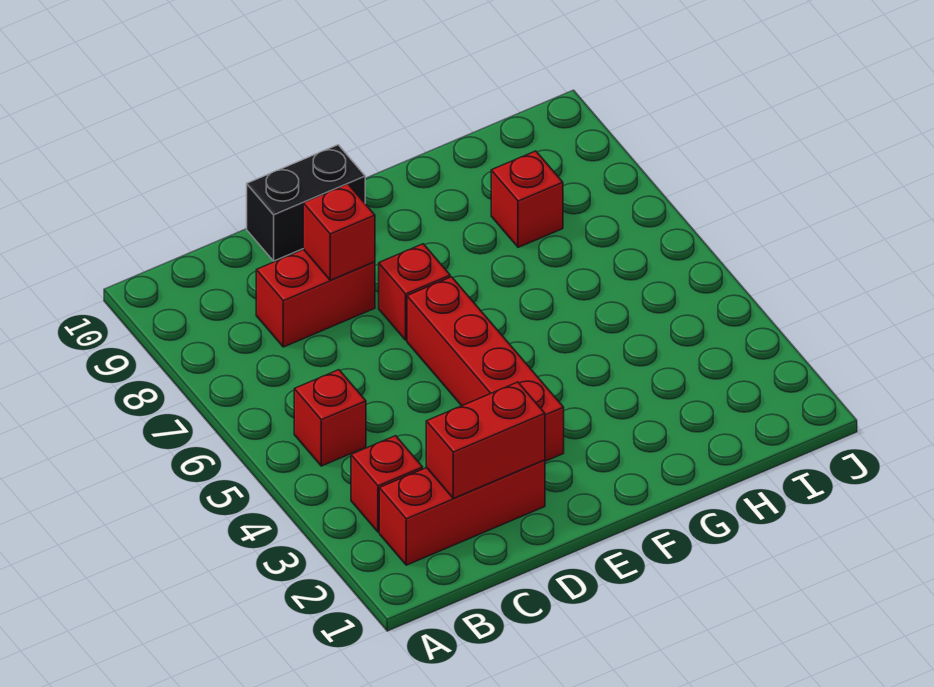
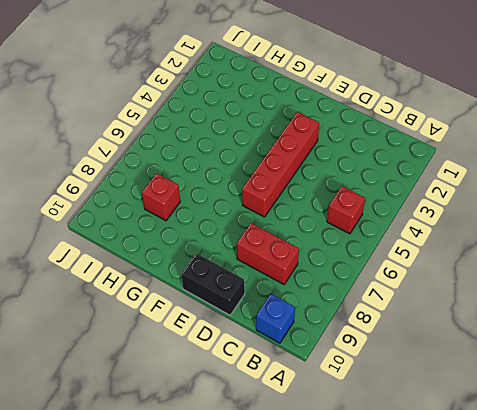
blue 1x1 brick [256,294,295,343] -> none
none -> red 1x3 brick [379,460,545,565]
none -> red 1x1 brick [351,436,423,532]

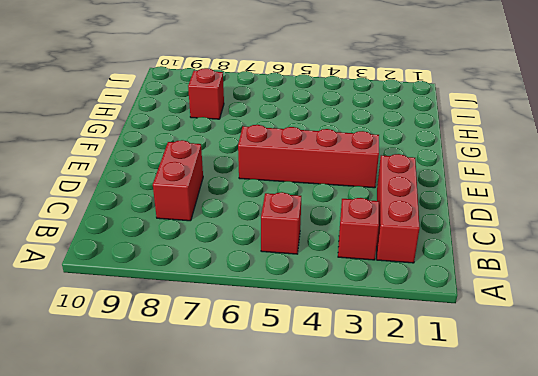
none -> black 1x2 brick [247,145,365,261]
none -> red 1x1 brick [379,244,450,340]

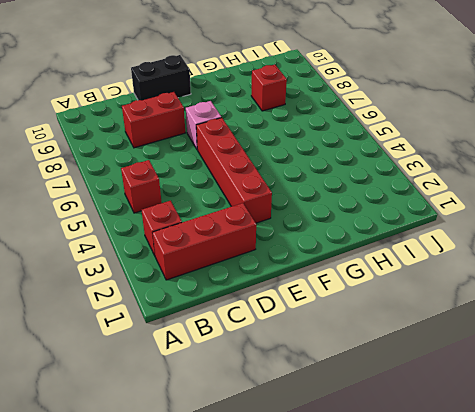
pink 1x1 brick [186,101,221,150] -> red 1x1 brick [379,244,450,340]
none -> red 1x2 brick [426,382,545,498]
none -> red 1x1 brick [303,184,375,280]

